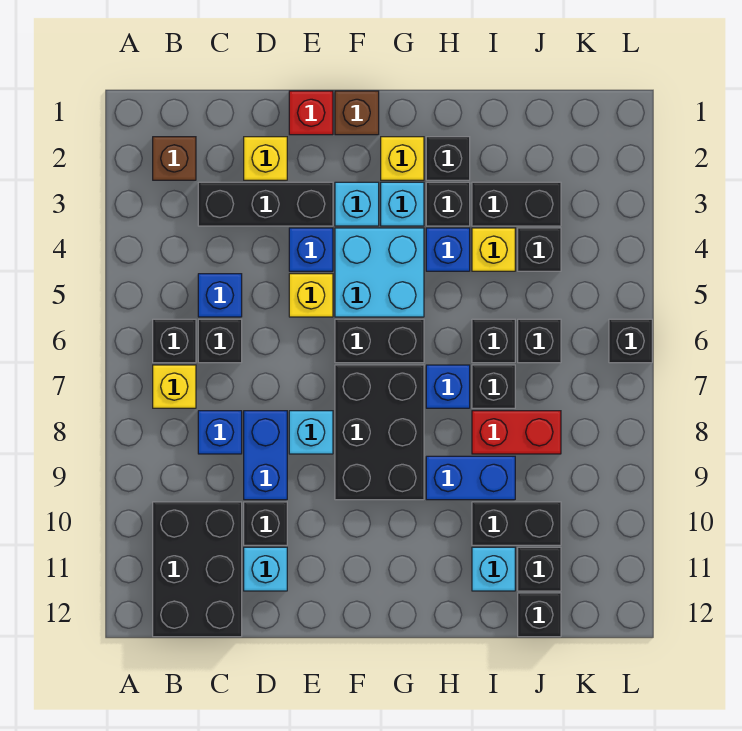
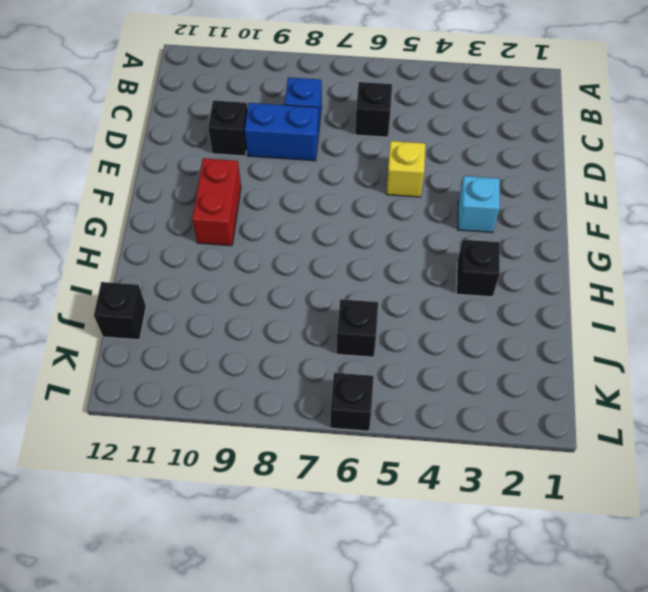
red 1x2 brick [192,158,241,246] -> red 1x2 brick moved to [472,411,561,454]
none -> brown 1x1 brick [153,137,196,180]
none -> black 1x1 brick [153,319,196,363]
none -> yellow 1x1 brick [153,365,196,408]
none -> black 2x3 brick [153,502,242,637]

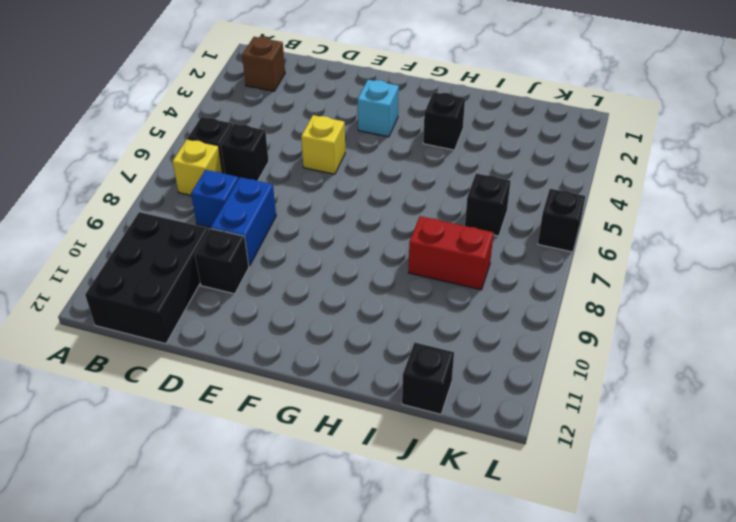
none -> black 1x3 brick [198,182,333,226]
none -> blue 1x1 brick [198,274,242,317]
none -> yellow 1x1 brick [244,137,287,180]
none -> cyan 1x1 brick [244,547,287,591]

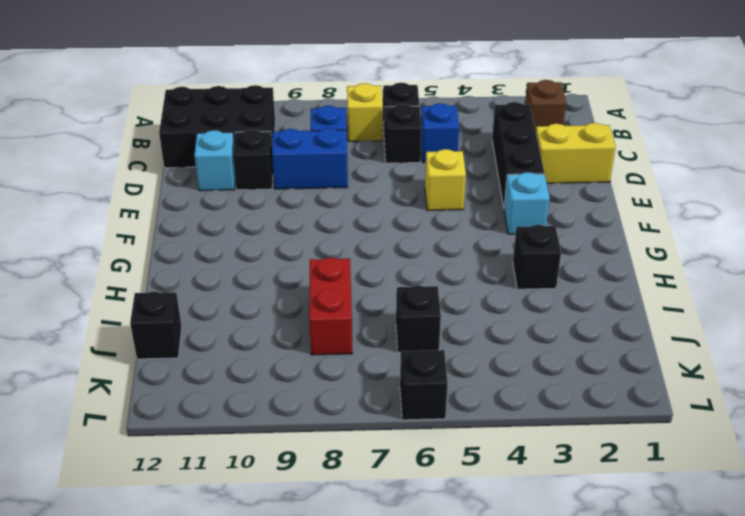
yellow 1x2 brick [536,123,616,183] -> yellow 1x1 brick [244,137,287,180]
none -> red 1x1 brick [289,91,333,135]
none -> blue 1x1 brick [289,228,333,271]
none -> cyan 1x1 brick [289,411,333,454]
none -> brown 1x1 brick [335,91,379,135]

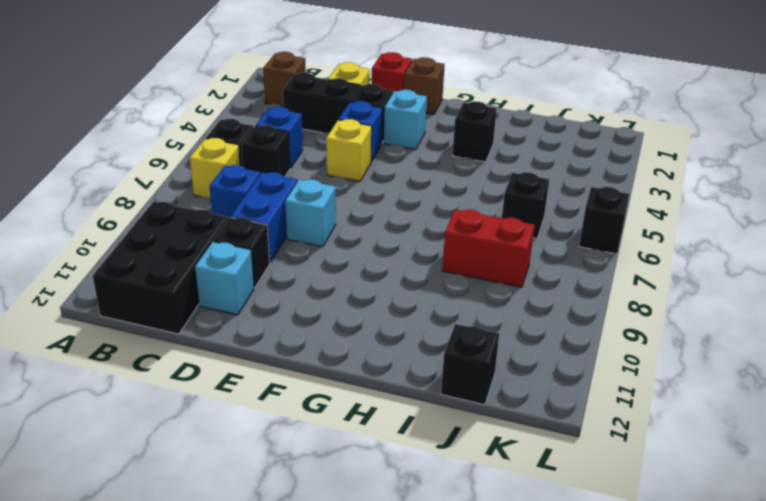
none -> cyan 2x2 brick [335,228,424,317]
none -> black 1x2 brick [335,319,424,363]
none -> black 2x3 brick [335,365,424,500]
none -> yellow 1x1 brick [381,137,424,180]

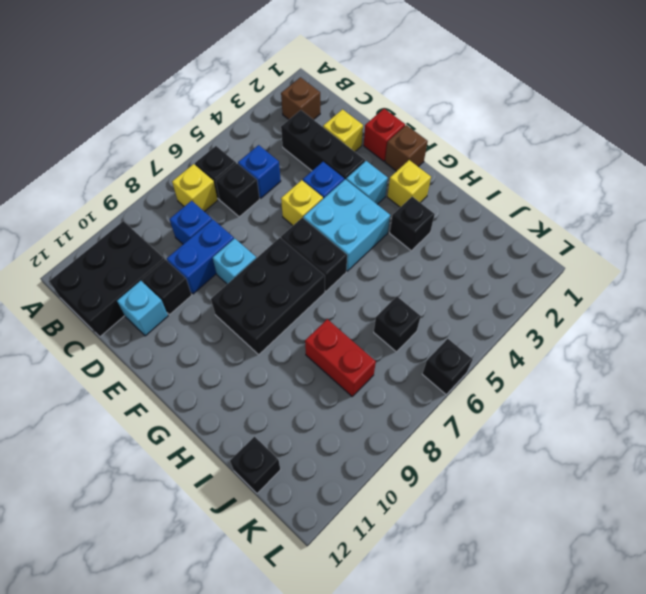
none -> cyan 1x1 brick [381,182,424,226]
none -> black 1x1 brick [426,137,470,180]
none -> blue 1x1 brick [426,228,470,271]
none -> blue 1x1 brick [426,365,470,408]

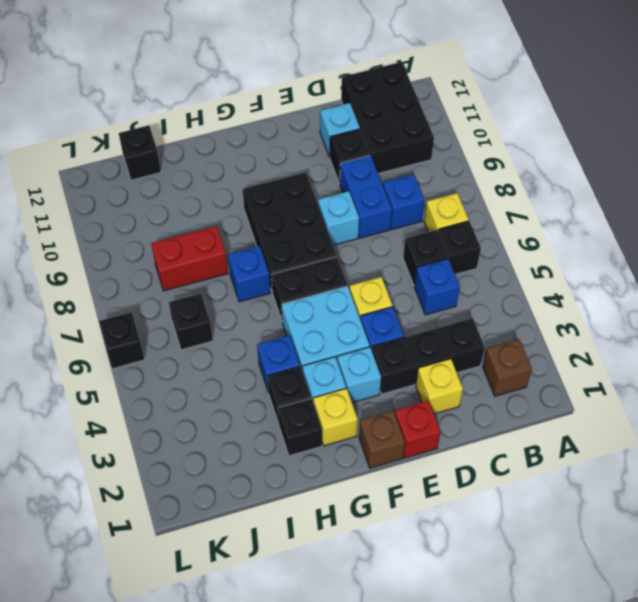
none -> blue 1x2 brick [426,456,515,500]
none -> black 1x2 brick [472,182,561,226]
none -> yellow 1x1 brick [472,228,515,271]
none -> black 1x1 brick [472,319,515,363]

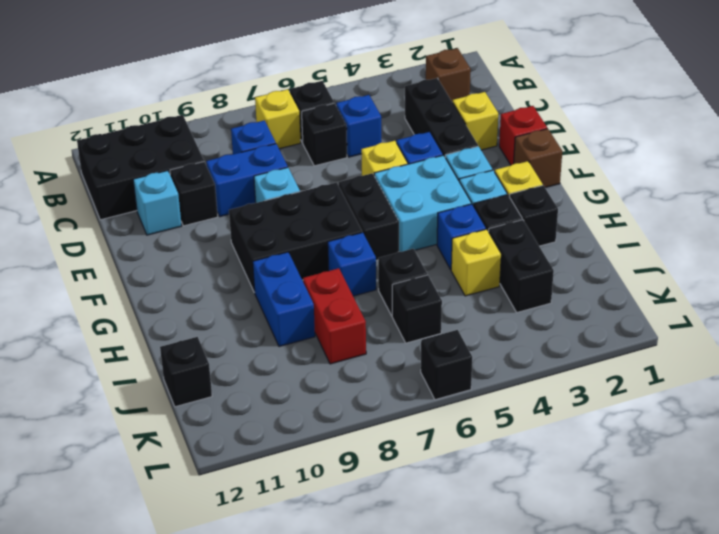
none -> black 1x1 brick [472,365,515,408]
none -> black 1x2 brick [472,502,561,545]
none -> cyan 1x1 brick [472,547,515,591]
none -> black 1x1 brick [518,228,561,271]

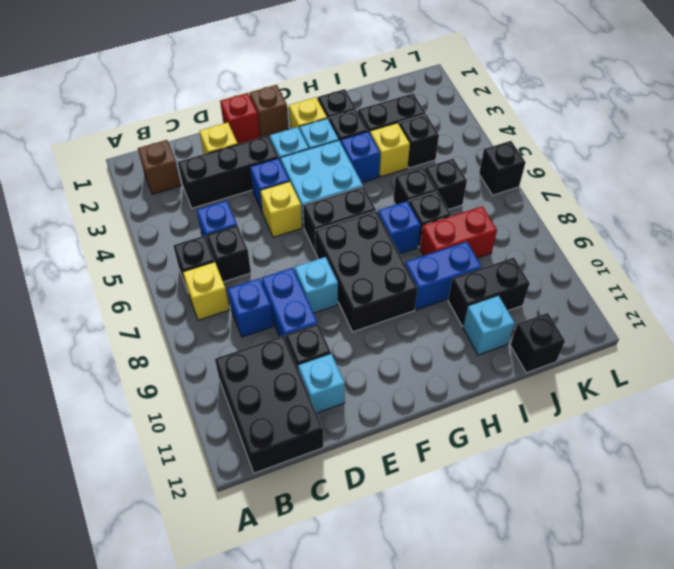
none -> black 1x1 brick [518,547,561,591]

